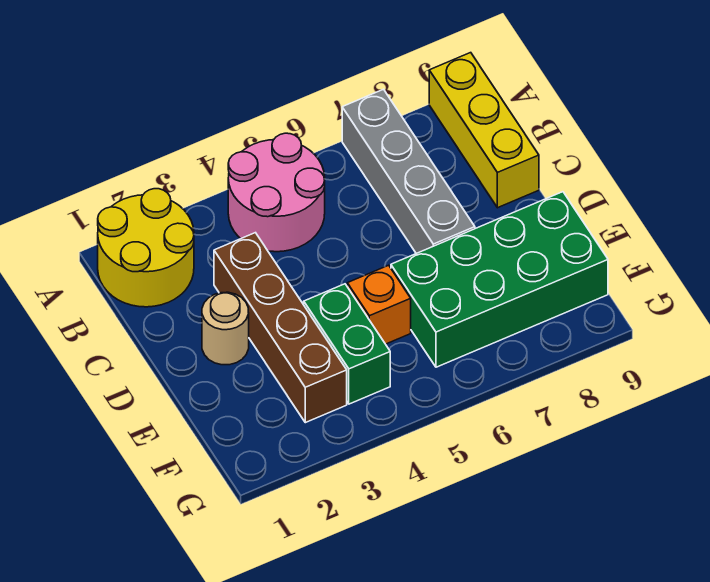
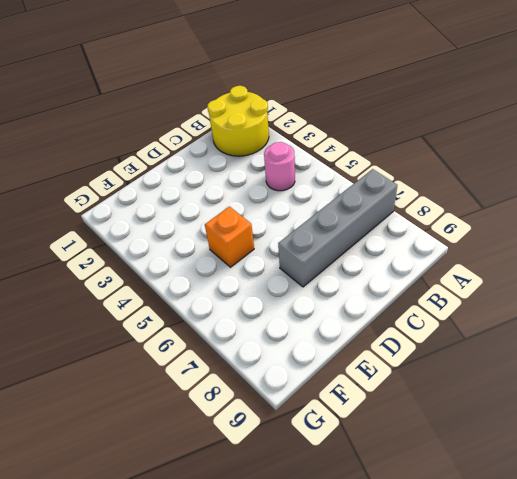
pink 1x1 round brick [264,142,295,191] -> pink 2x2 round brick [228,133,325,252]
none -> yellow 1x3 brick [429,53,539,208]
none -> brown 1x4 brick [214,233,347,423]

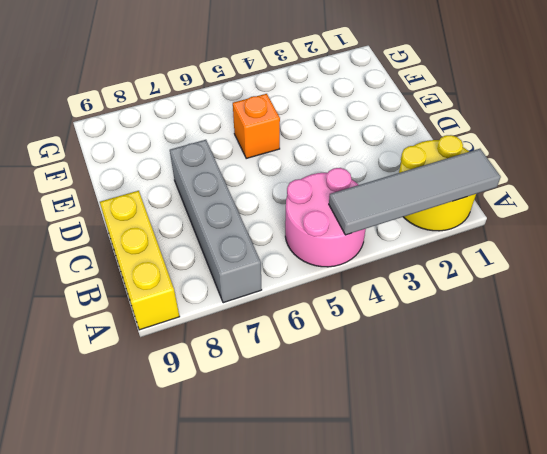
grey 1x4 tile [329,149,501,235] -> none
none -> brown 1x4 brick [214,233,347,423]
none -> tan 1x1 round brick [202,292,249,365]

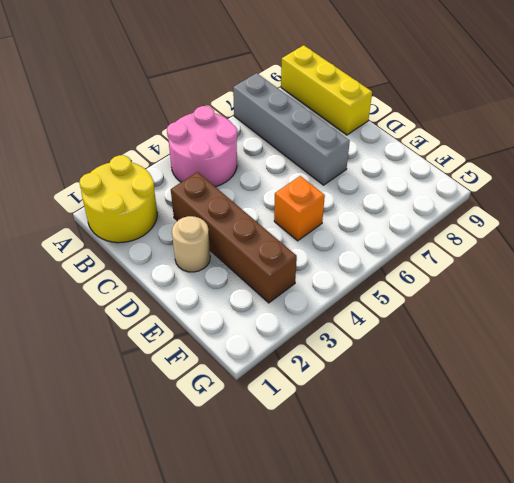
none -> green 1x2 brick [304,284,390,404]
none -> green 2x4 brick [391,192,608,367]

